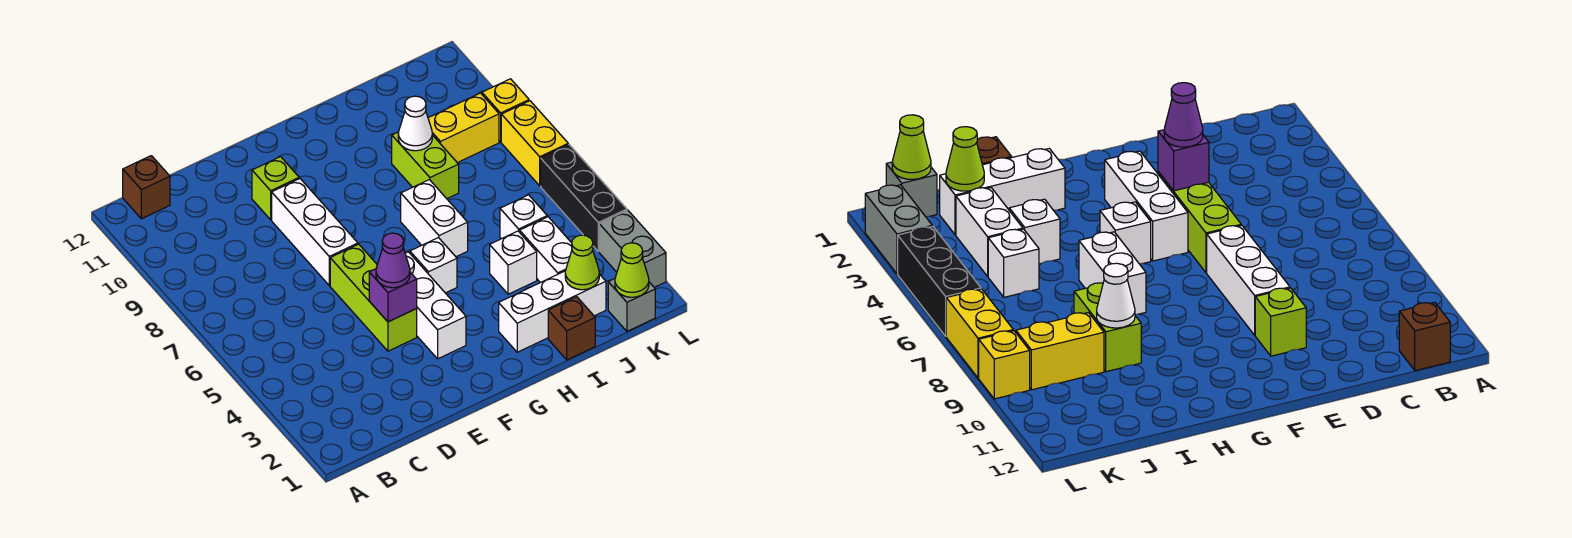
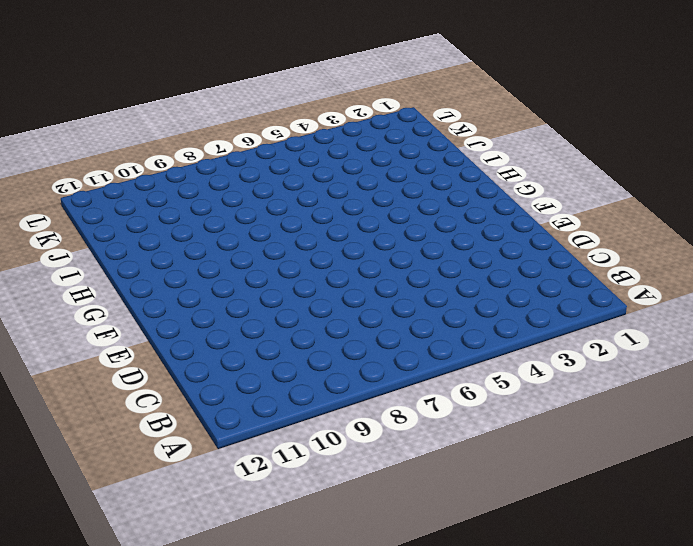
none -> brown 1x1 brick [123,156,170,219]
none -> lime 1x3 brick [330,244,417,351]
none -> white 1x3 brick [272,179,358,285]

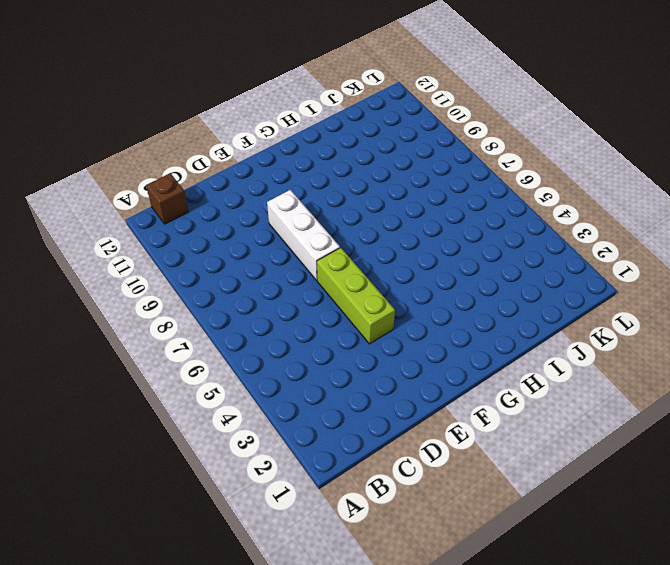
none -> lime 1x1 brick [252,157,299,220]
none -> white 1x3 brick [405,252,466,359]
none -> white 1x1 brick [410,238,457,293]

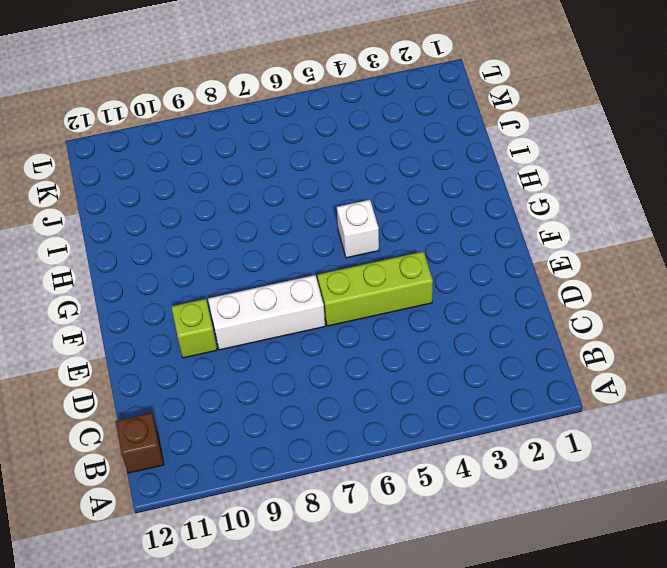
none -> white 1x3 brick [405,252,466,359]
none -> white 1x3 brick [499,271,606,352]
none -> white 1x2 brick [401,180,468,257]

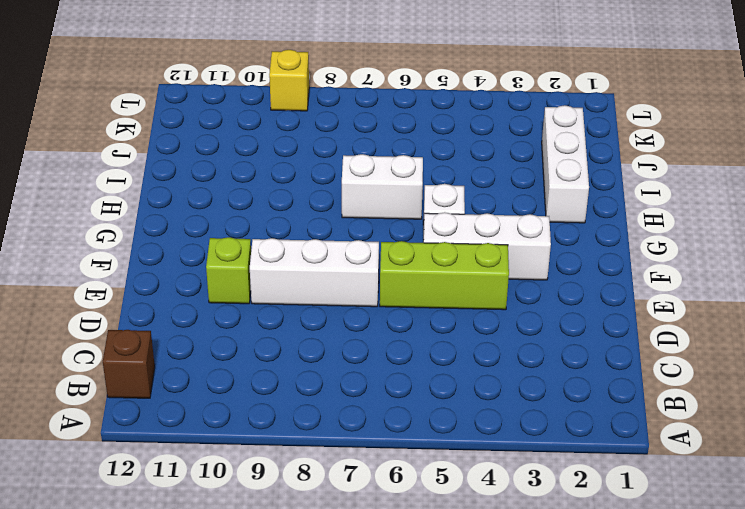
none -> brown 1x1 brick [548,297,595,360]
none -> white 1x1 brick [490,231,537,294]
none -> lime 1x2 brick [392,132,459,199]

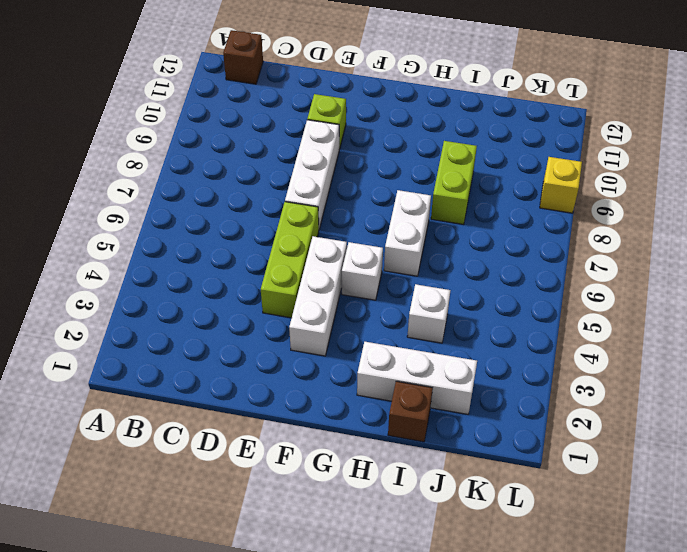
none -> white 1x2 brick [520,217,572,283]
none -> white 1x1 brick [500,195,547,239]
none -> yellow 1x2 brick [428,93,499,163]

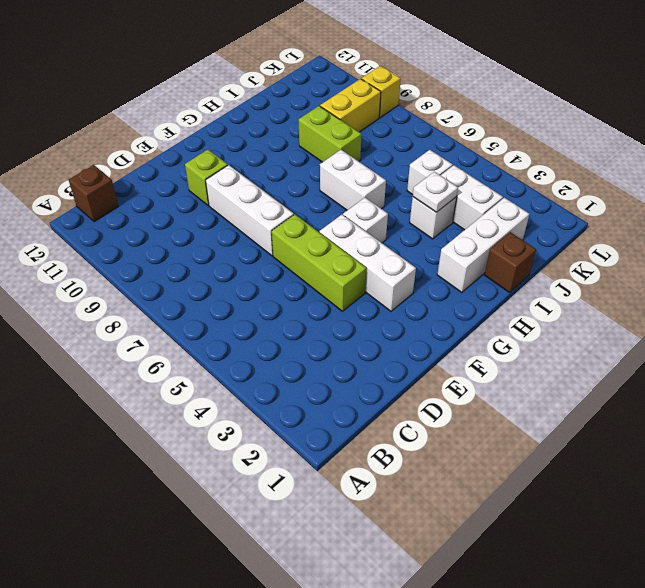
white 1x1 plate [413,172,458,212] -> none
none -> grey 1x1 brick [608,279,655,331]
none -> grey 1x2 brick [599,210,666,287]
none -> black 1x3 brick [541,145,627,251]

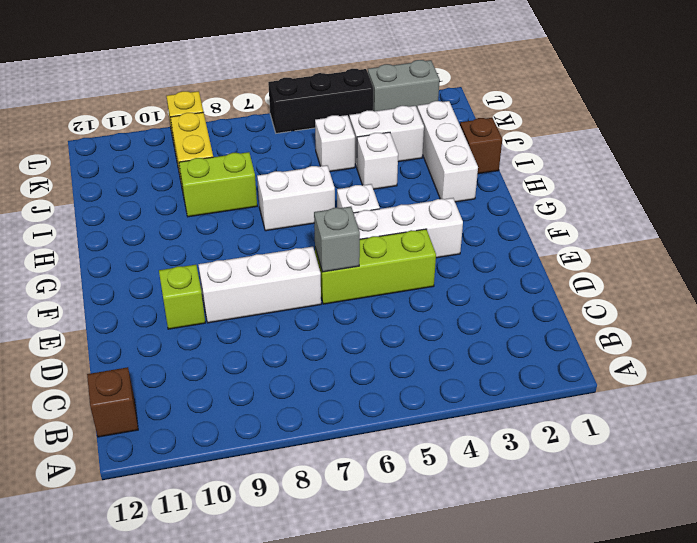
grey 1x1 brick [314,207,360,272] -> grey 1x1 brick moved to [608,279,655,331]
none -> yellow 1x2 brick [501,101,568,186]
none -> purple 1x1 brick [369,269,417,322]
none -> white 1x1 cone [398,96,432,151]

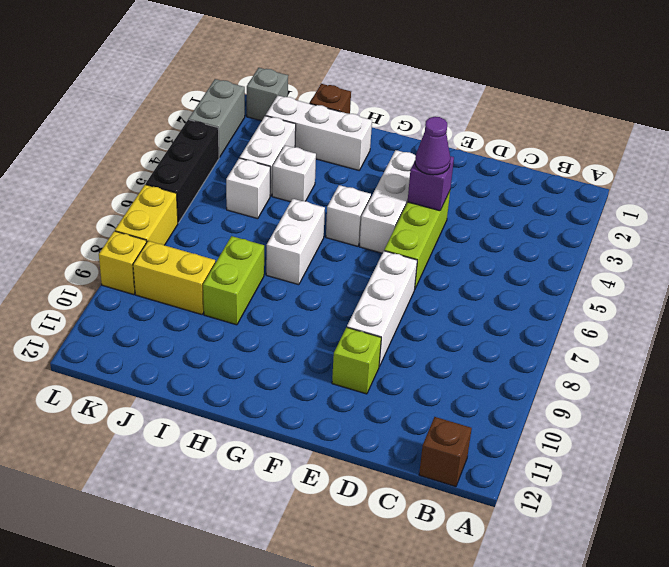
none -> white 1x1 cone [398,96,432,151]
none -> lime 1x1 cone [565,235,599,290]
none -> lime 1x1 cone [615,243,649,297]

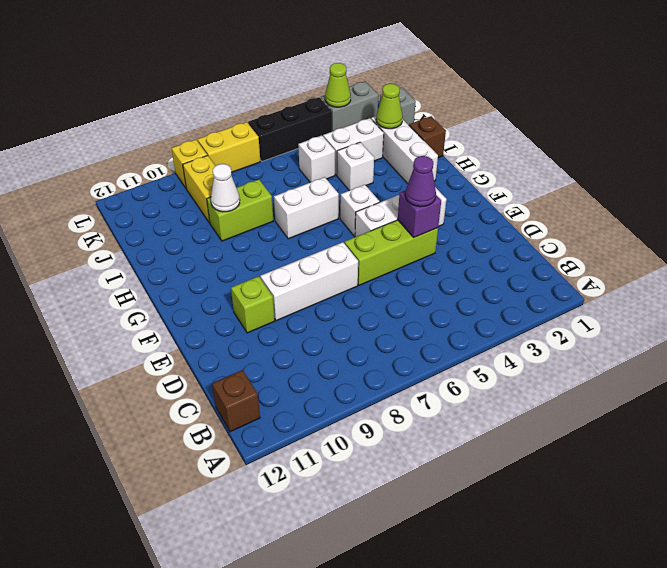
lime 1x1 cone [325,63,351,107] -> lime 1x1 cone moved to [615,243,649,297]

